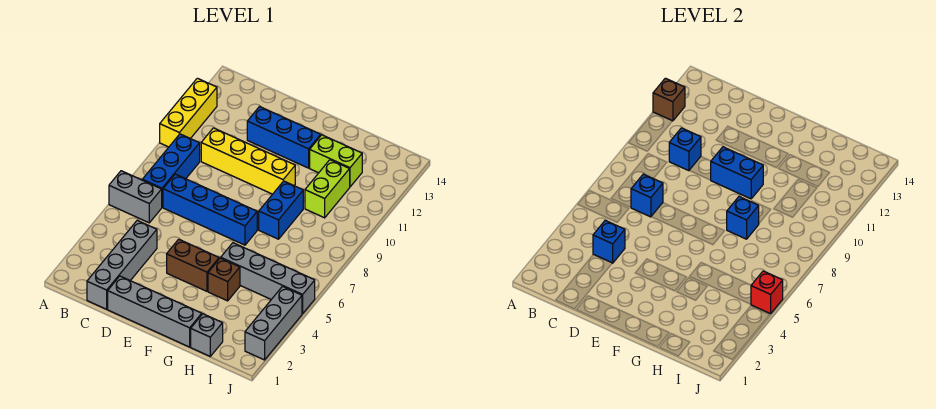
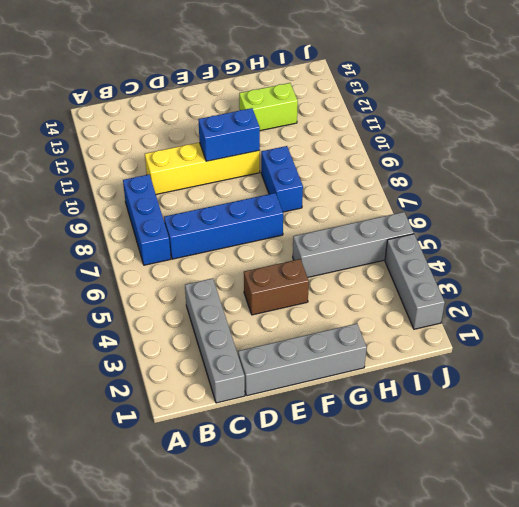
none -> grey 1x2 brick [109,171,162,223]
none -> yellow 1x3 brick [160,78,217,147]
none -> blue 1x3 brick [247,107,321,168]

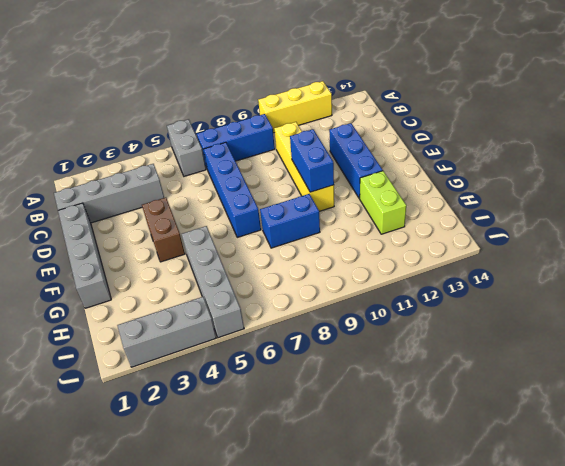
none -> brown 1x1 brick [208,258,240,301]
none -> grey 1x1 brick [191,314,223,356]
none -> lime 1x2 brick [305,160,350,218]

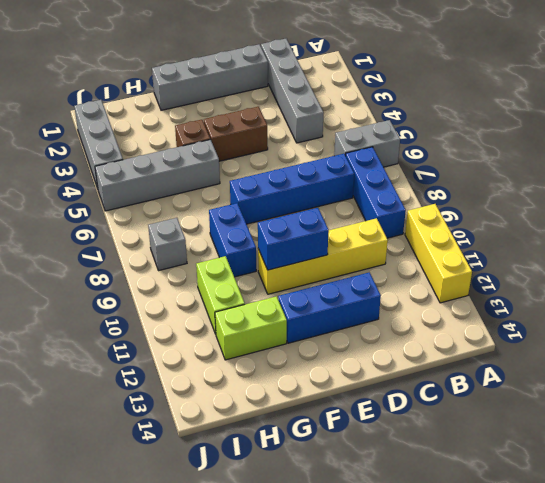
grey 1x1 brick [148,218,187,271] -> grey 1x1 brick moved to [191,314,223,356]
none -> brown 1x1 brick [653,78,685,121]
none -> blue 1x1 brick [593,220,625,263]
none -> blue 1x1 brick [631,174,663,217]

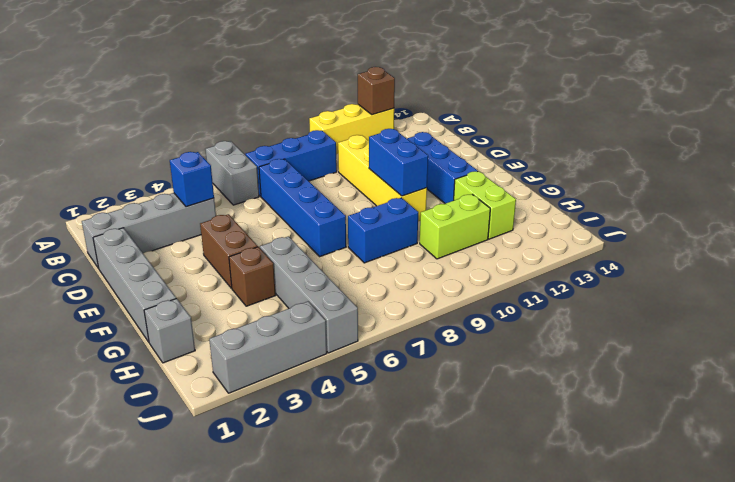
none -> blue 1x1 brick [631,174,663,217]
none -> blue 1x1 brick [669,128,701,171]
none -> blue 1x1 brick [727,197,759,239]

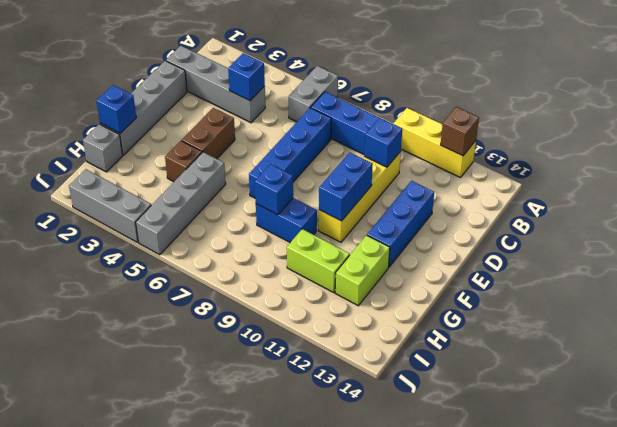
blue 1x1 brick [97,85,136,133] -> blue 1x1 brick moved to [631,174,663,217]
none -> red 1x1 brick [751,271,783,314]

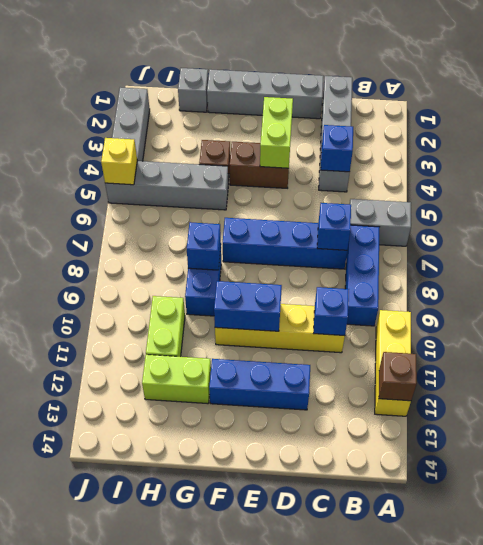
lime 1x2 brick [260,97,293,168] -> none
yellow 1x1 brick [101,138,137,185] -> red 1x1 brick [751,271,783,314]

